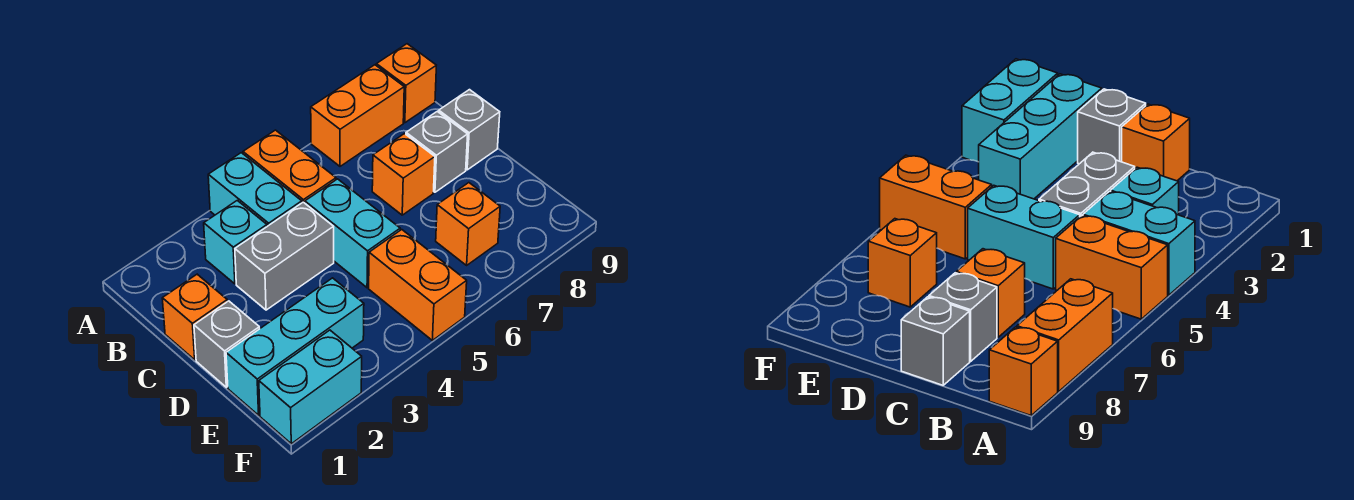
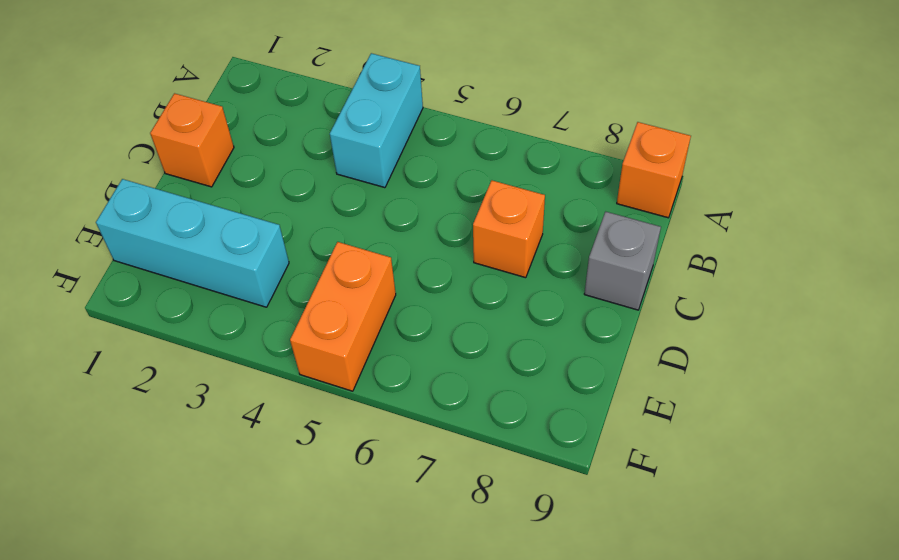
none -> orange 1x2 brick [243,130,336,203]
none -> orange 1x2 brick [311,65,404,166]
none -> cyan 1x1 brick [204,200,267,284]

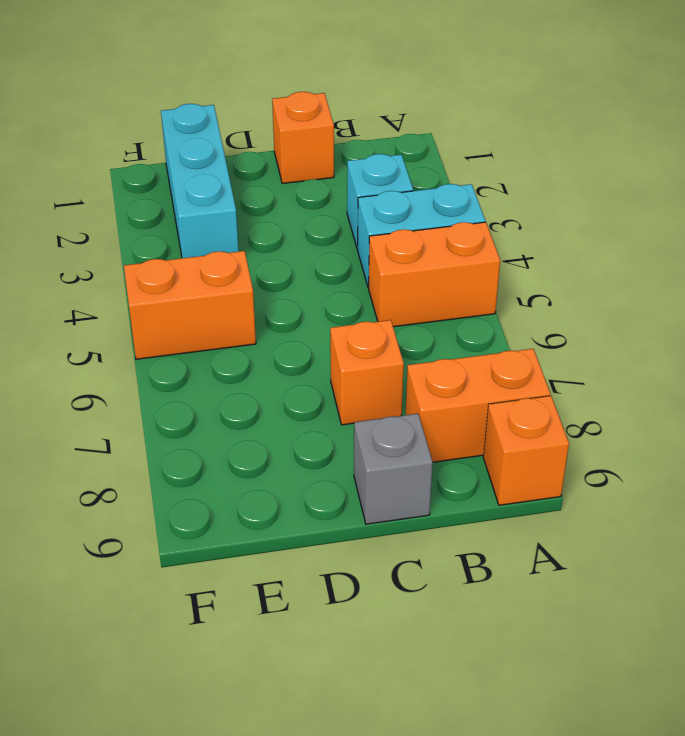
orange 1x2 brick [405,349,550,462] -> orange 1x2 brick turned to [311,65,404,166]
none -> grey 1x2 brick [235,202,334,310]
none -> cyan 1x2 brick [305,179,400,288]
none -> grey 1x1 brick [406,111,468,192]

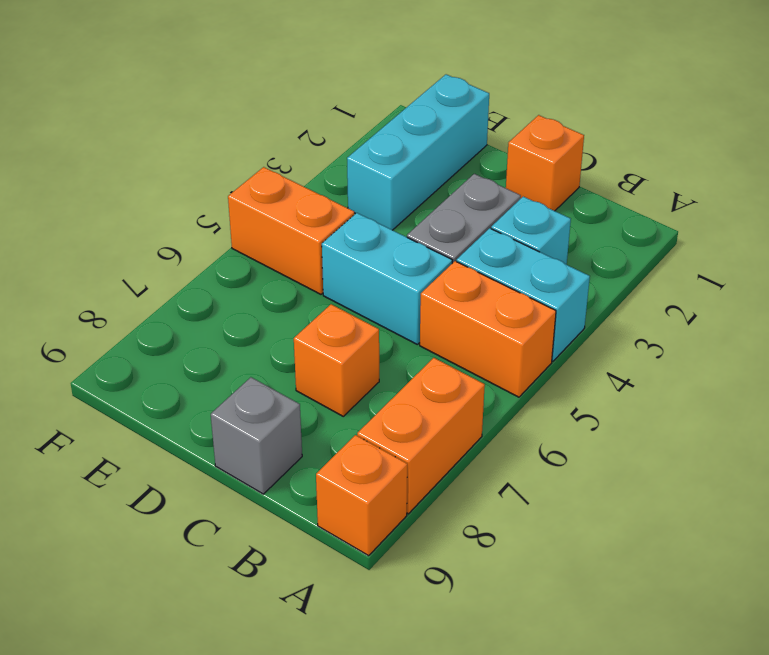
none -> grey 1x1 brick [406,111,468,192]
none -> grey 1x1 brick [194,301,260,387]
none -> orange 1x1 brick [436,183,500,265]

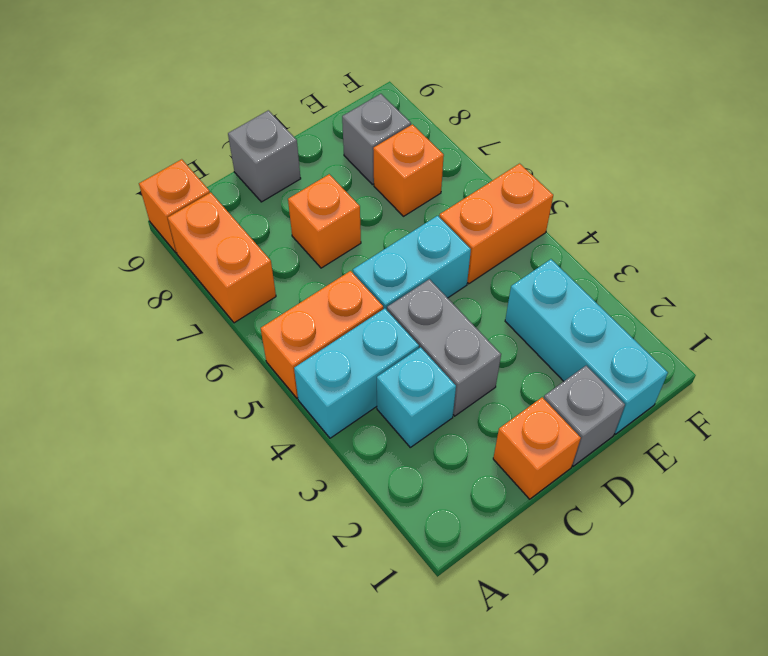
grey 1x1 brick [342,94,411,185] -> grey 1x1 brick moved to [406,111,468,192]
none -> cyan 1x2 brick [259,330,362,444]

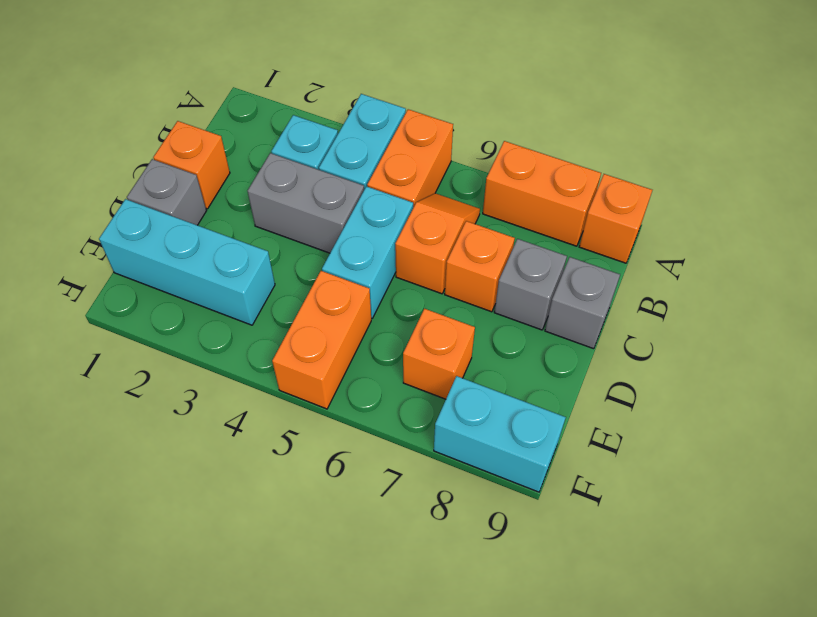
orange 1x2 slope [395,193,480,294] -> none
cyan 1x2 brick [434,376,566,492] -> cyan 1x2 brick moved to [259,330,362,444]

